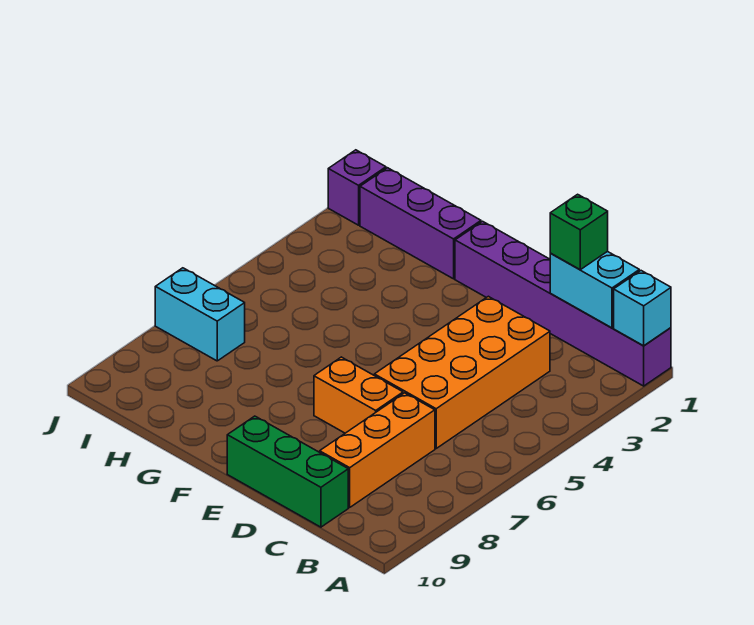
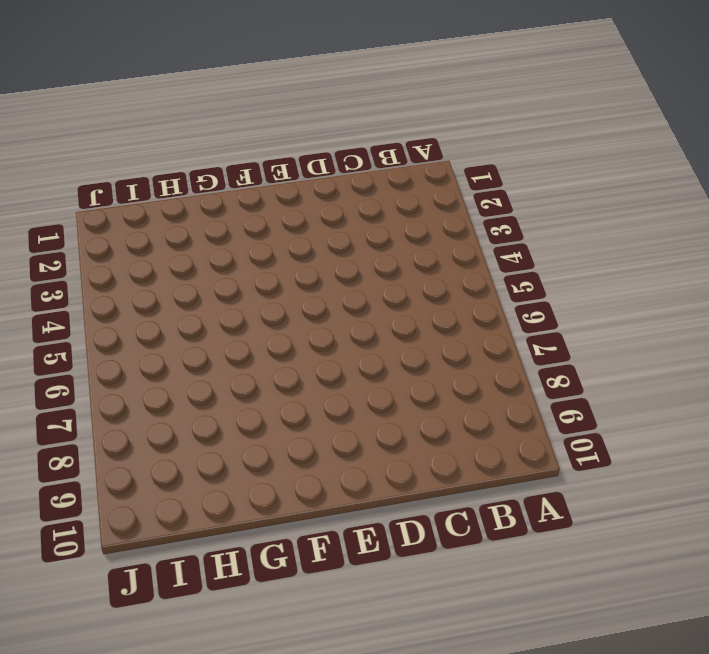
none -> purple 1x6 brick [455,221,671,386]
none -> orange 2x4 brick [374,296,550,448]

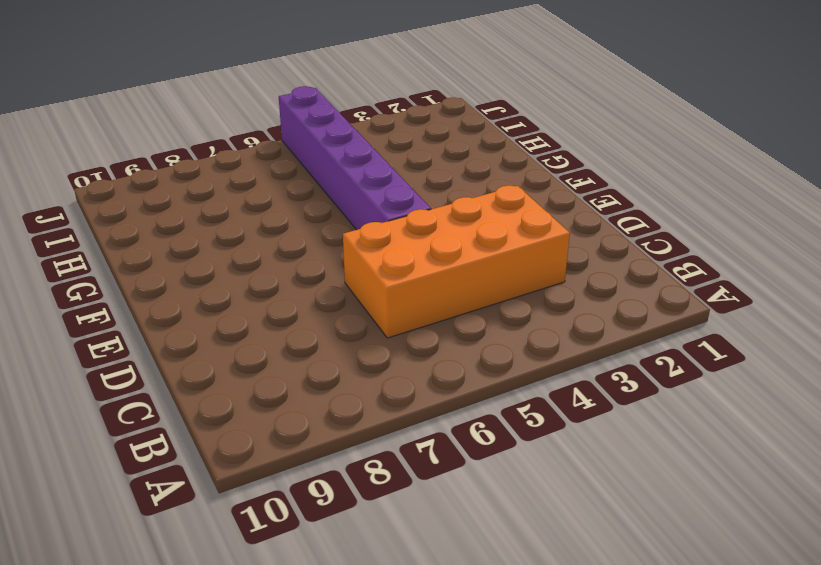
purple 1x6 brick [279,86,431,230] -> purple 1x6 brick moved to [455,221,671,386]
none -> orange 1x3 brick [320,393,435,507]
none -> green 1x3 brick [227,416,348,527]

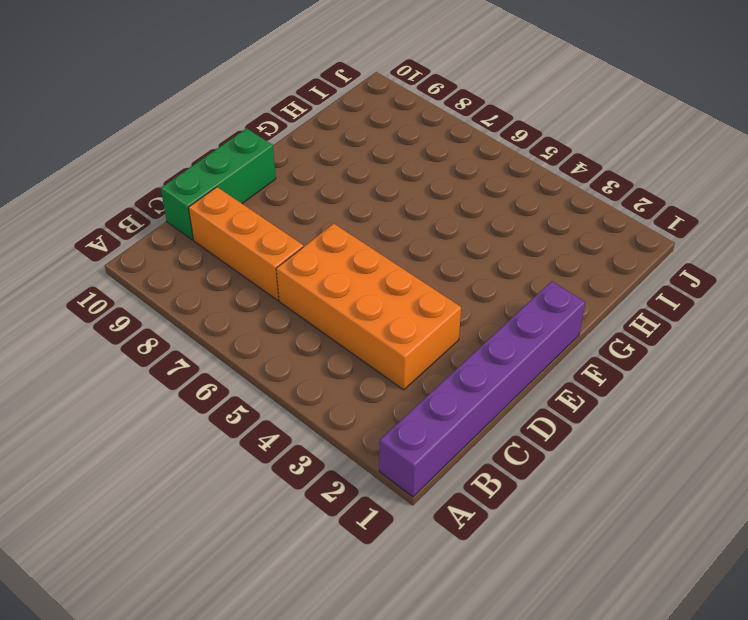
none -> orange 1x2 brick [314,357,403,433]
none -> purple 1x3 brick [360,168,481,279]

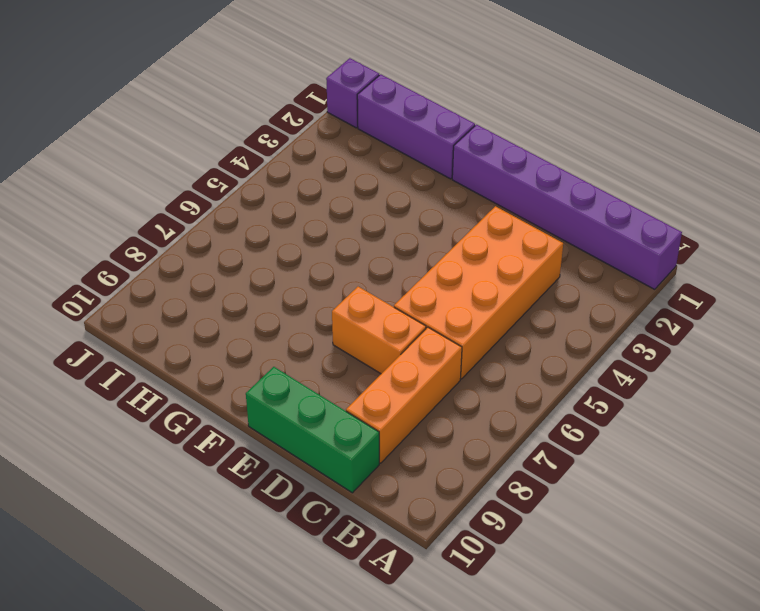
none -> cyan 1x2 brick [155,268,245,361]
none -> cyan 1x1 brick [614,271,671,346]

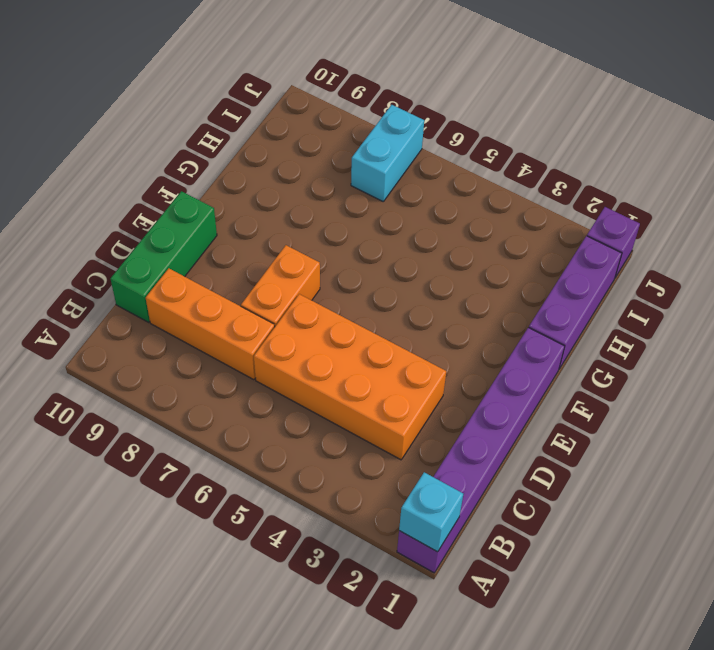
none -> cyan 1x2 brick [550,251,639,328]
none -> green 1x1 brick [550,194,608,270]

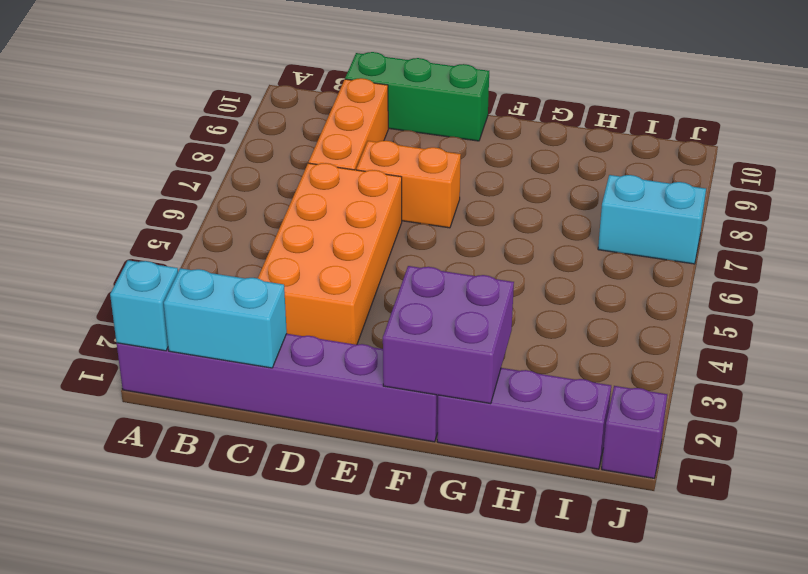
purple 2x2 brick [383,266,514,404] -> none
none -> green 1x1 brick [550,194,608,270]

